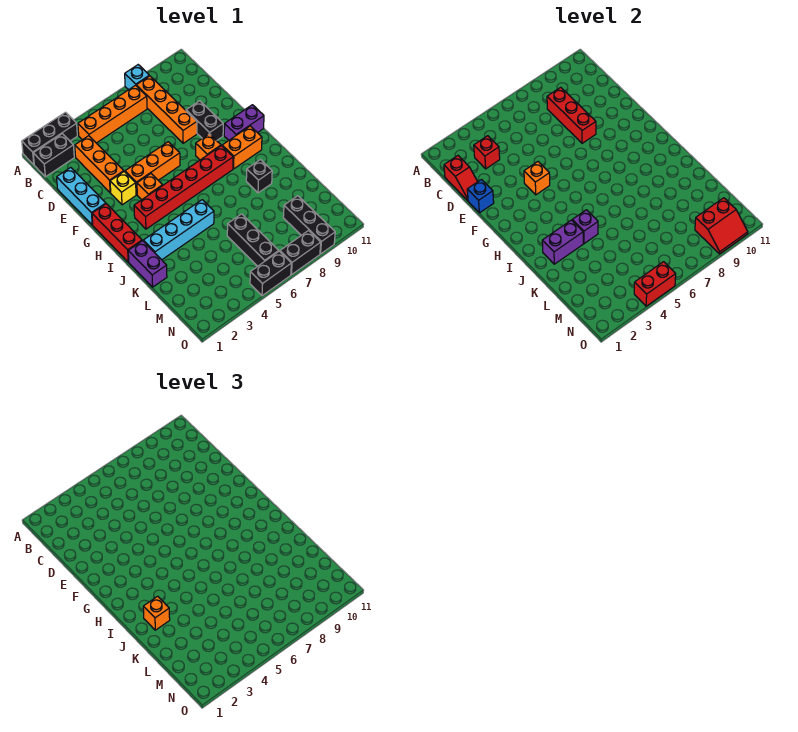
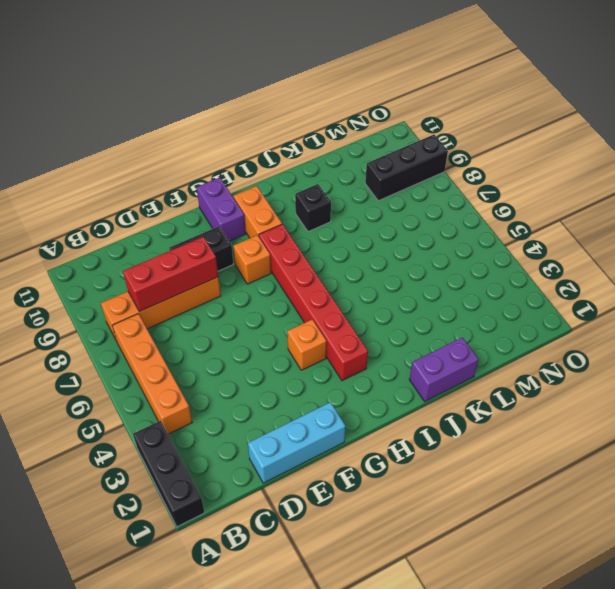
none -> cyan 1x1 brick [125,65,149,90]
none -> black 1x2 brick [33,134,74,177]
none -> orange 1x3 brick [75,136,124,193]
none -> yellow 1x1 brick [110,172,136,205]

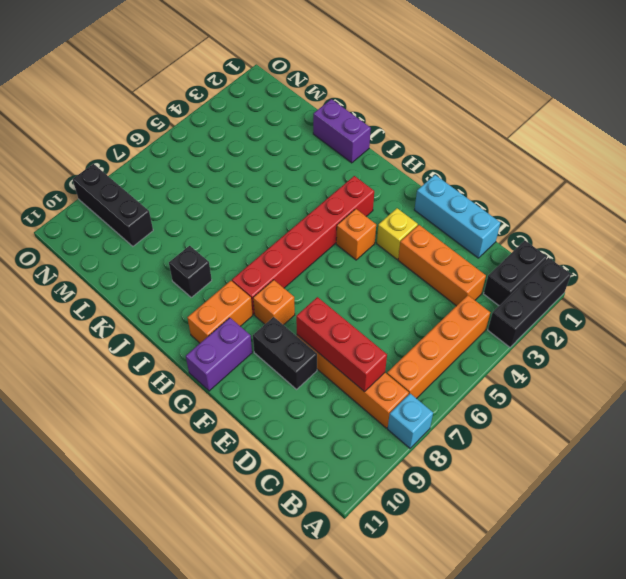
none -> orange 1x3 brick [125,142,180,195]
none -> red 1x3 brick [92,204,142,262]
none -> cyan 1x4 brick [143,200,214,260]
none -> black 1x3 brick [227,214,279,266]

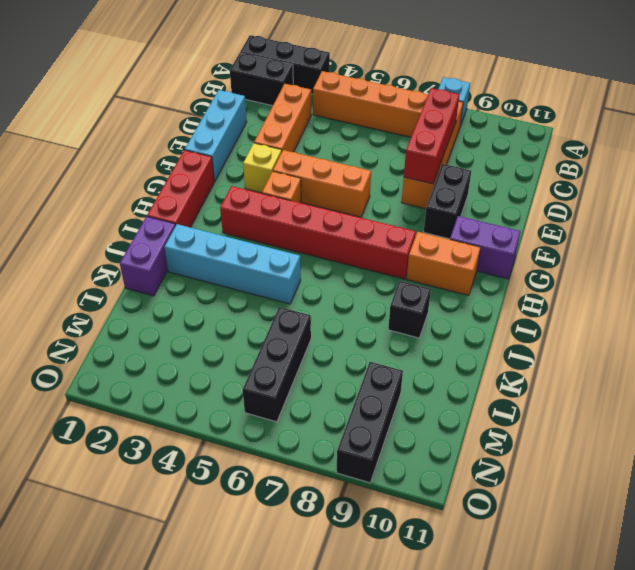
none -> orange 1x1 brick [196,134,221,160]
none -> black 1x2 brick [250,251,291,296]
none -> black 1x2 brick [280,231,321,275]
none -> red 1x2 slope [444,156,478,201]

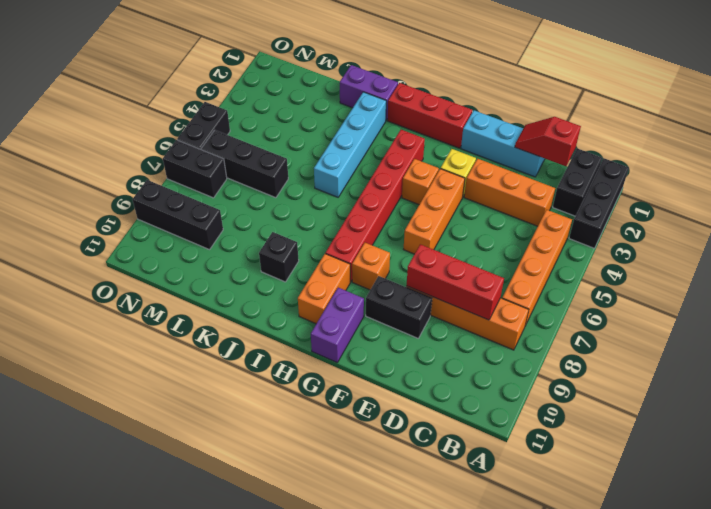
black 1x2 brick [163,140,227,198] -> black 1x2 brick turned to [280,231,321,275]
none -> cyan 1x1 brick [125,65,149,90]
none -> red 1x1 brick [474,136,500,169]
none -> blue 1x1 brick [467,180,494,213]
none -> orange 1x1 brick [524,162,550,195]

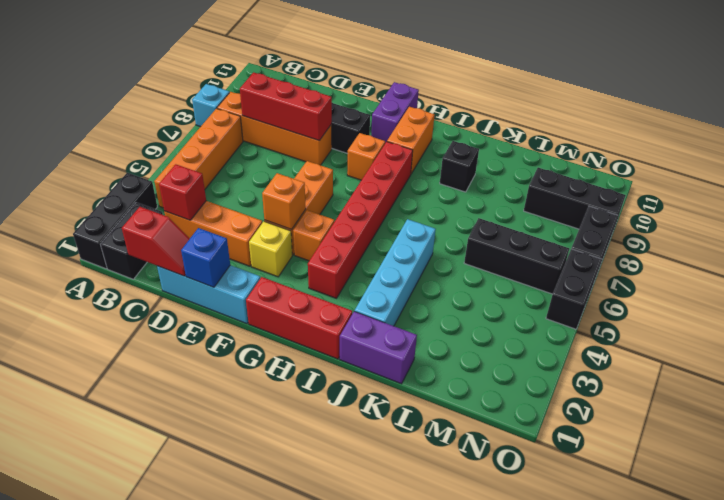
none -> purple 1x2 brick [542,220,583,264]
none -> purple 1x1 brick [572,210,598,244]
none -> red 2x2 slope [695,198,748,254]
none -> red 1x2 brick [634,262,676,306]

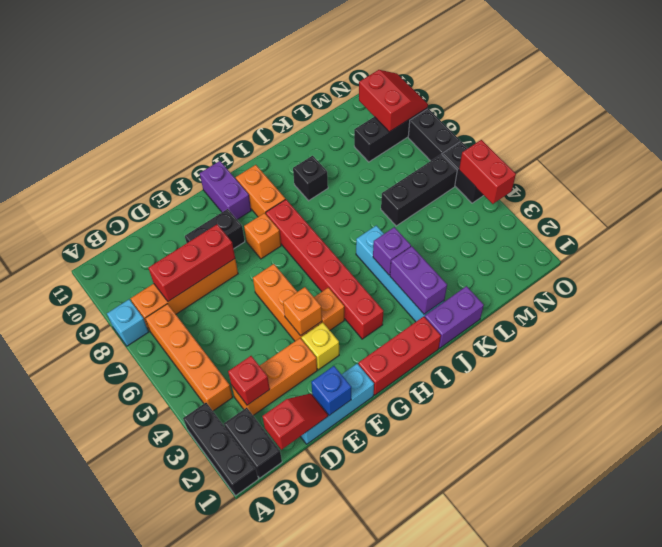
none -> orange 1x1 brick [143,596,170,630]

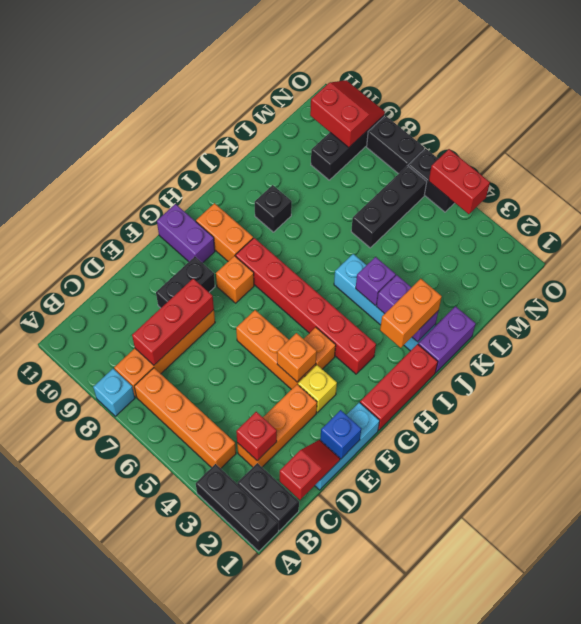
orange 1x2 brick [380,279,442,348] -> orange 1x1 brick [143,596,170,630]

